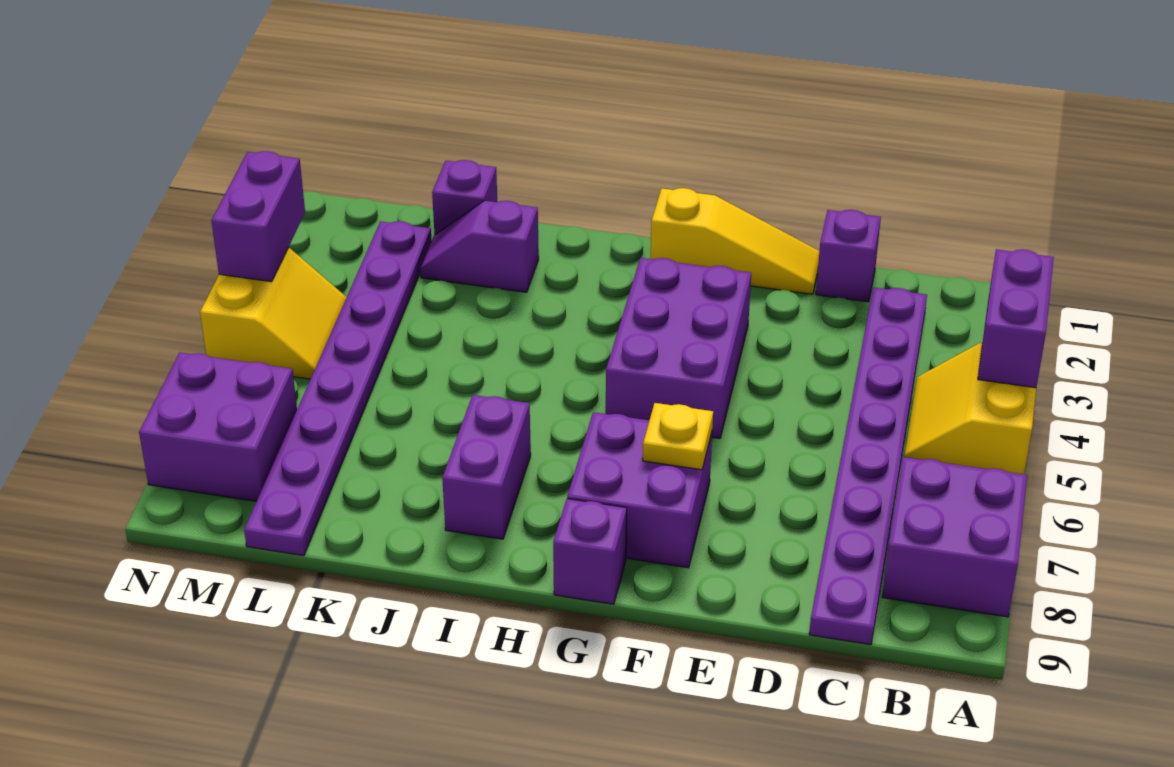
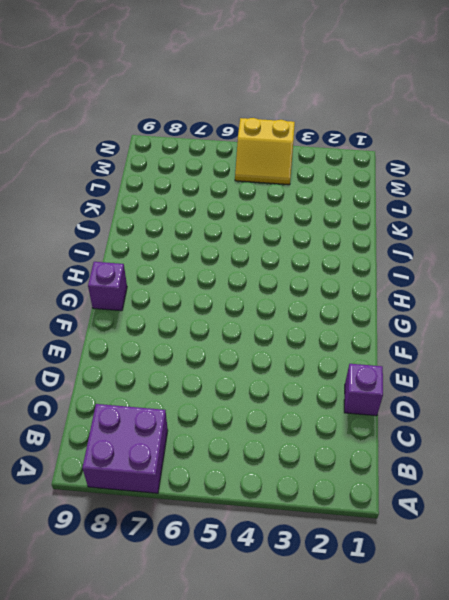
none -> yellow 2x2 slope [904,342,1036,474]
none -> purple 1x8 plate [809,287,927,645]
none -> yellow 1x3 slope [651,188,819,294]

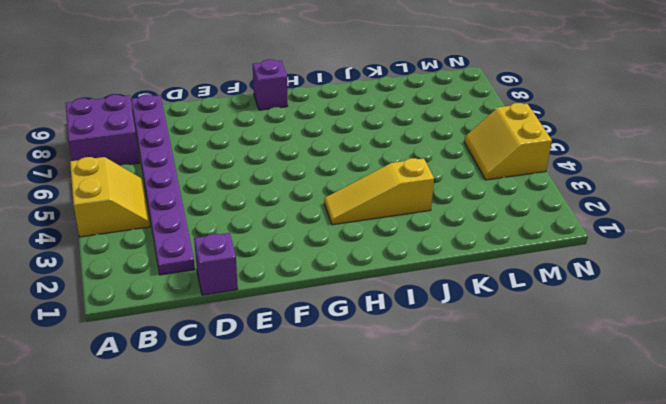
yellow 1x3 slope [324,158,434,225] -> yellow 1x3 slope moved to [651,188,819,294]
none -> purple 2x3 brick [606,258,751,438]
none -> purple 2x2 brick [567,412,712,568]
none -> purple 1x2 brick [442,395,531,539]

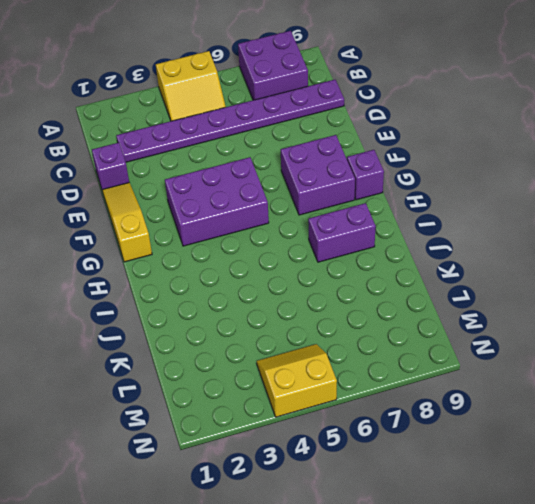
none -> purple 1x2 slope [420,201,539,292]
none -> purple 1x1 brick [432,160,497,235]
none -> purple 1x8 plate [244,221,432,556]

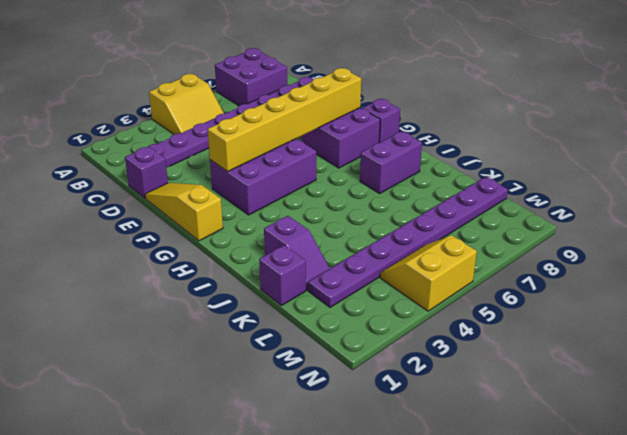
yellow 1x6 brick [208,68,361,172] -> yellow 1x1 plate [643,403,713,470]
none -> purple 2x2 brick [139,353,297,501]
none -> purple 1x2 brick [978,249,1054,388]
none -> purple 1x2 brick [211,151,305,282]

